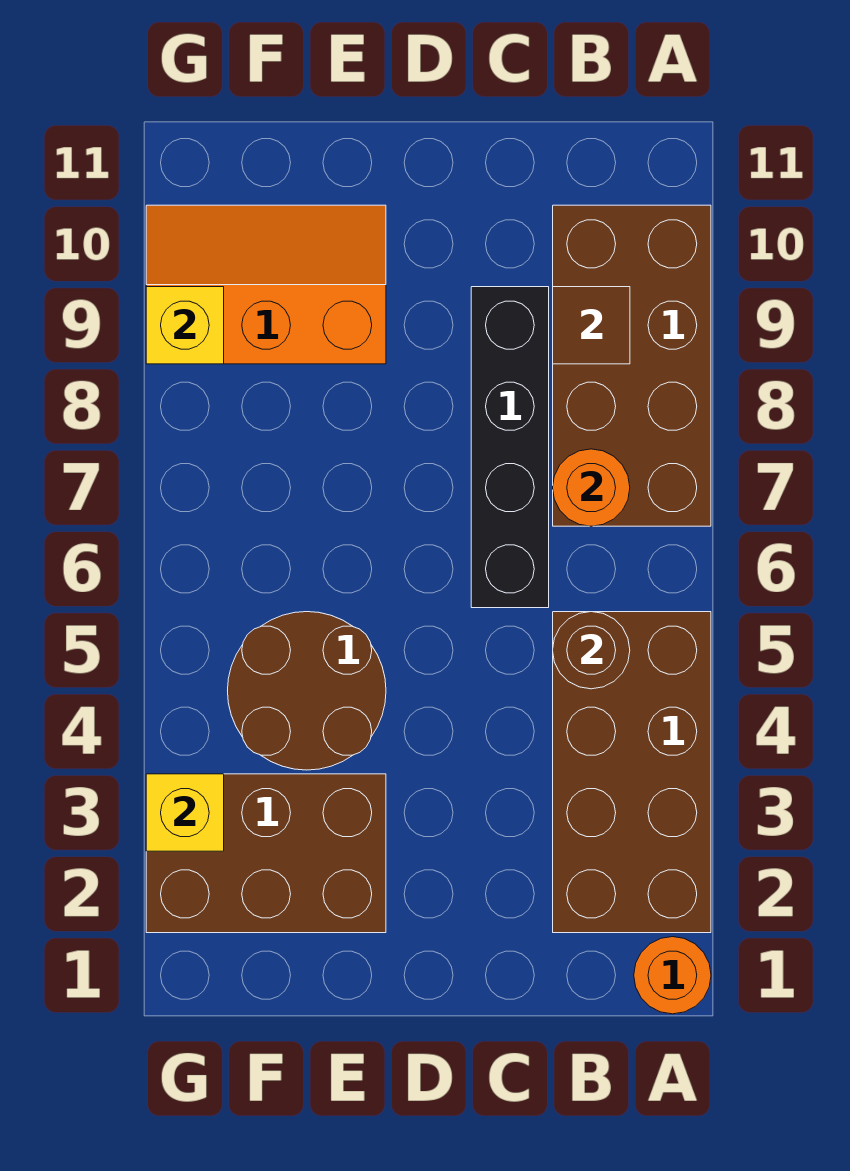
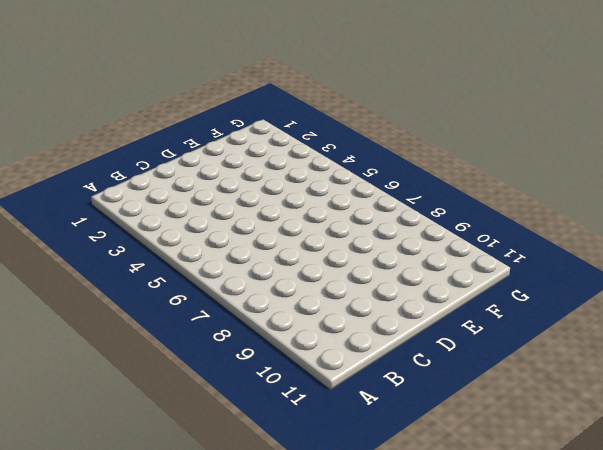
none -> orange 1x1 round brick [634,937,711,1014]
none -> brown 2x4 brick [553,612,711,933]
none -> brown 2x4 brick [553,205,711,526]

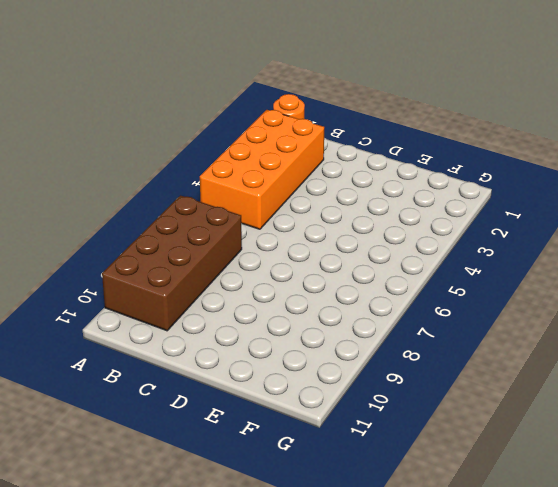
orange 2x4 brick [200,110,324,229] -> brown 2x4 brick [553,612,711,933]
none -> black 1x4 brick [471,287,549,608]
none -> brown 2x3 brick [146,774,386,933]
none -> brown 2x2 round brick [228,612,386,770]

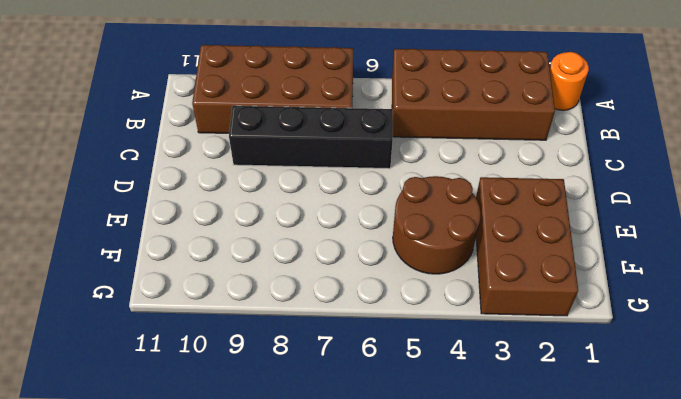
none -> orange 2x3 slope [146,205,386,364]
none -> brown 1x1 round brick [553,612,630,689]
none -> orange 1x1 round brick [553,449,630,526]

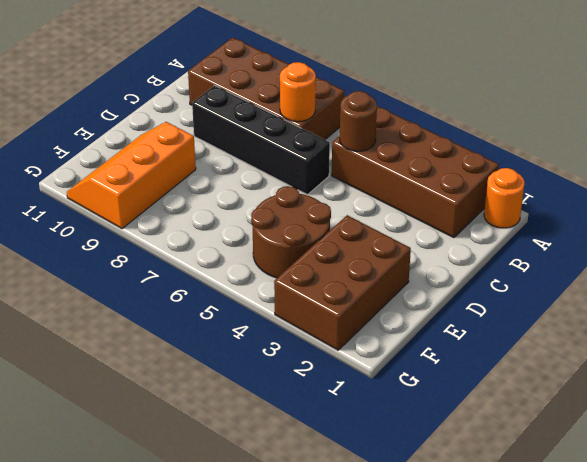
none -> brown 1x1 tile [553,287,630,364]
none -> yellow 1x1 brick [146,774,224,851]
none -> yellow 1x1 brick [146,287,224,364]

